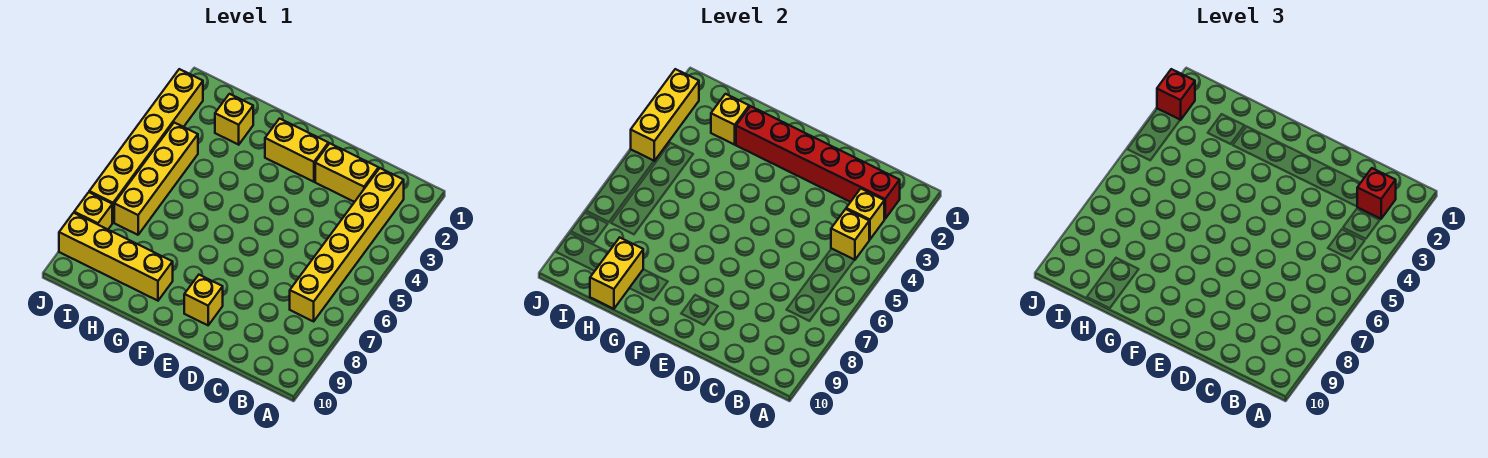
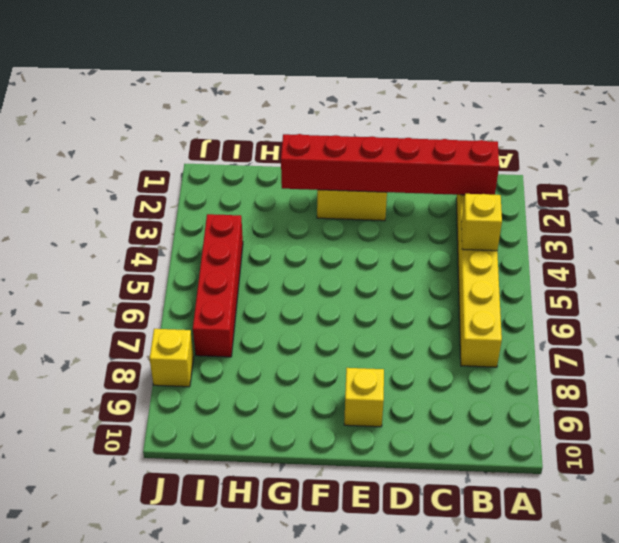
red 1x4 brick [193,214,243,357] -> yellow 1x4 brick [114,123,198,235]
none -> yellow 1x2 brick [315,143,379,202]
none -> yellow 1x4 brick [59,213,173,301]
none -> yellow 1x1 brick [215,94,253,145]

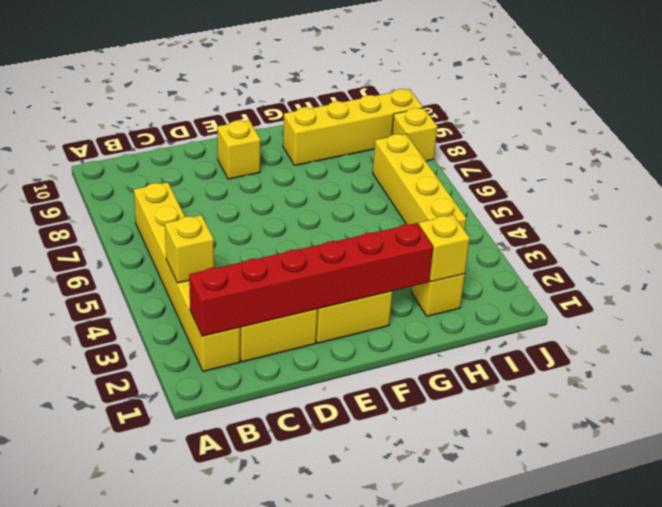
none -> yellow 1x6 brick [89,69,203,222]
none -> yellow 1x1 brick [846,189,884,240]
none -> yellow 1x2 brick [590,238,643,309]

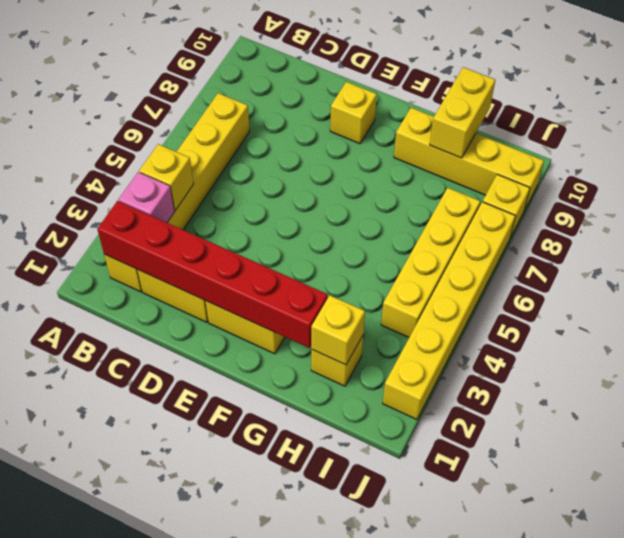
pink 1x1 brick [119,172,174,223] -> yellow 1x1 brick [846,189,884,240]
none -> yellow 1x3 brick [631,69,699,161]
none -> red 1x1 brick [1357,168,1396,219]
none -> red 1x1 brick [1157,69,1195,120]

